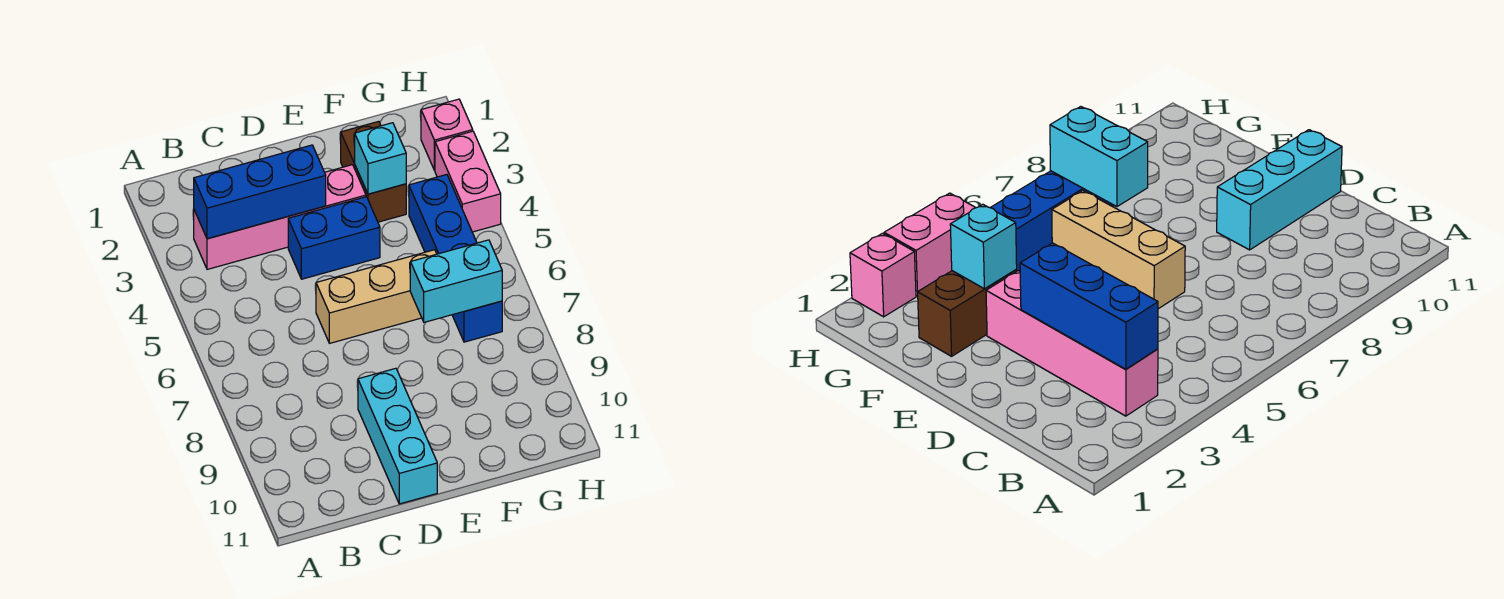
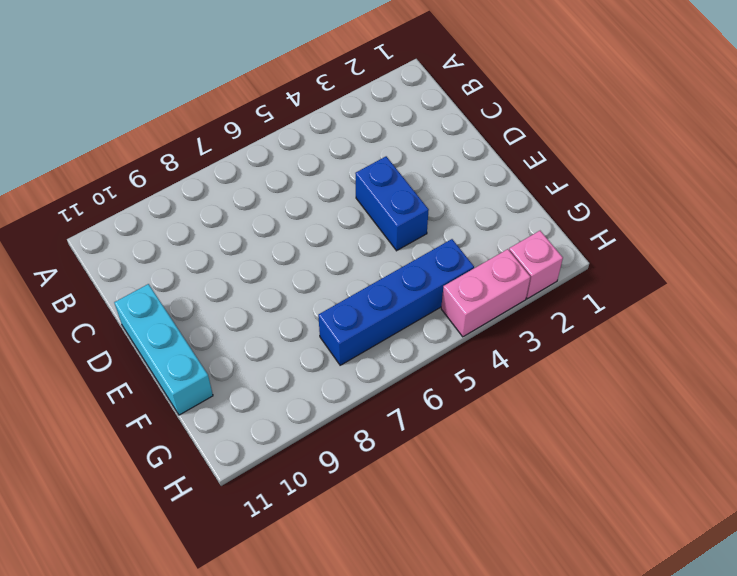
cyan 1x3 brick [114,284,213,415] -> cyan 1x3 brick turned to [358,368,437,504]
none -> pink 1x4 brick [194,165,366,269]
none -> tan 1x3 brick [316,250,436,343]

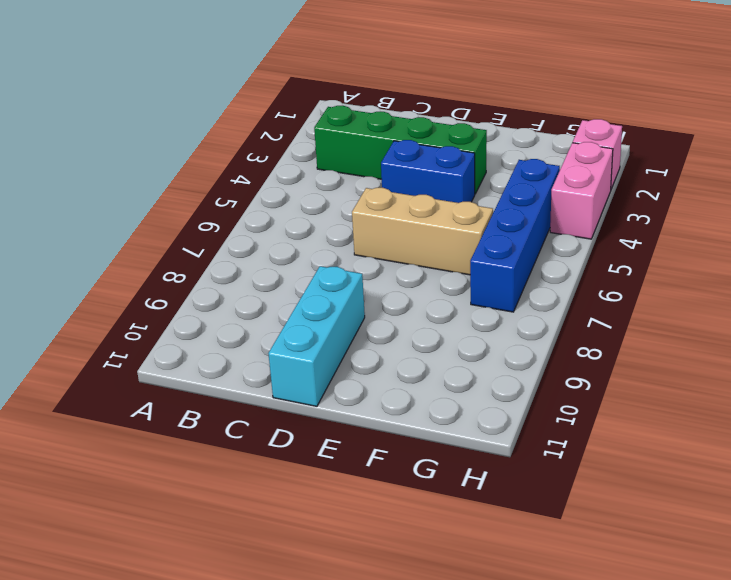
green 1x4 brick [314,106,487,194] -> pink 1x4 brick [194,165,366,269]
none -> brown 1x2 brick [341,121,406,222]
none -> blue 1x3 brick [194,145,326,239]

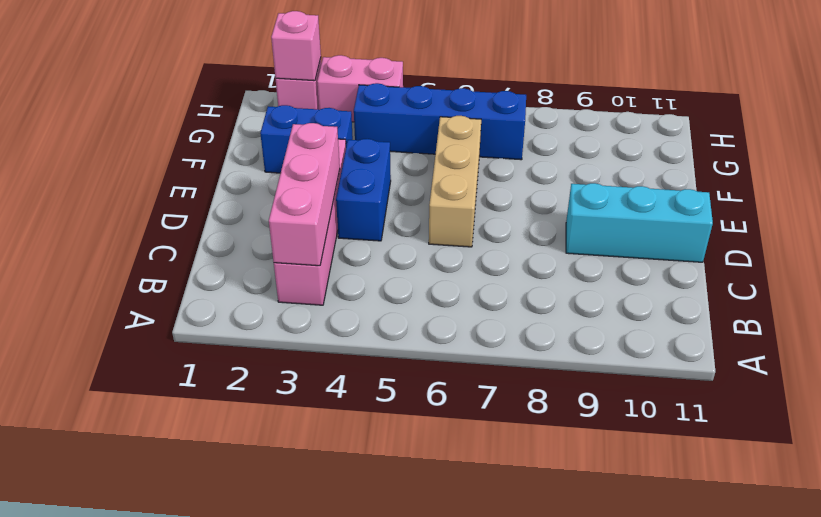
pink 1x3 brick [269,123,340,266] -> blue 1x3 brick [194,145,326,239]
blue 1x2 brick [260,105,353,173] -> brown 1x2 brick [341,121,406,222]
pink 1x1 brick [271,11,321,81] -> none
none -> cyan 1x1 brick [355,123,406,194]
none -> cyan 1x2 brick [410,240,502,322]

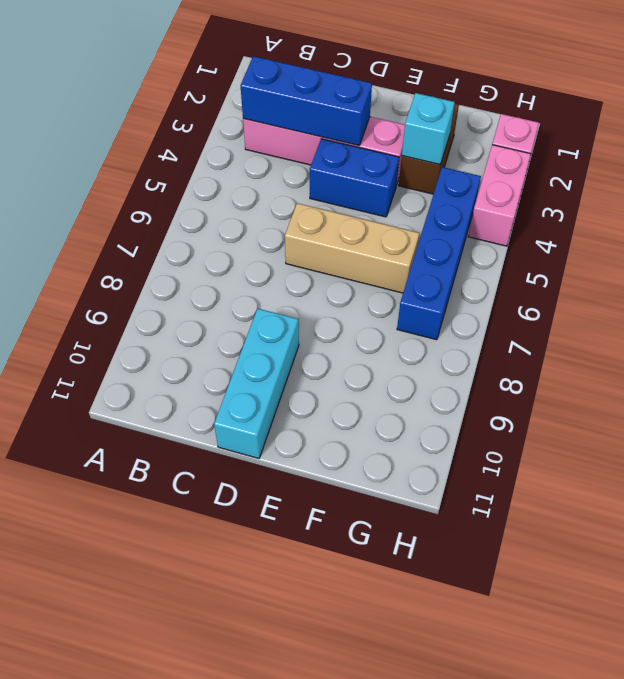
none -> cyan 1x2 brick [410,240,502,322]

